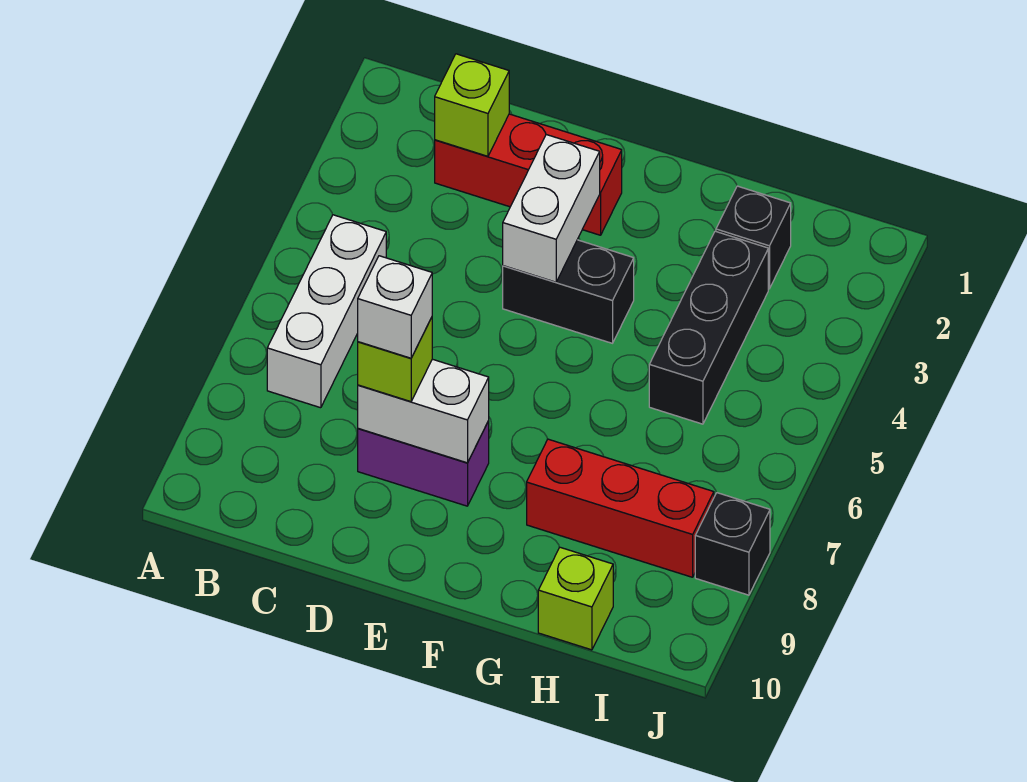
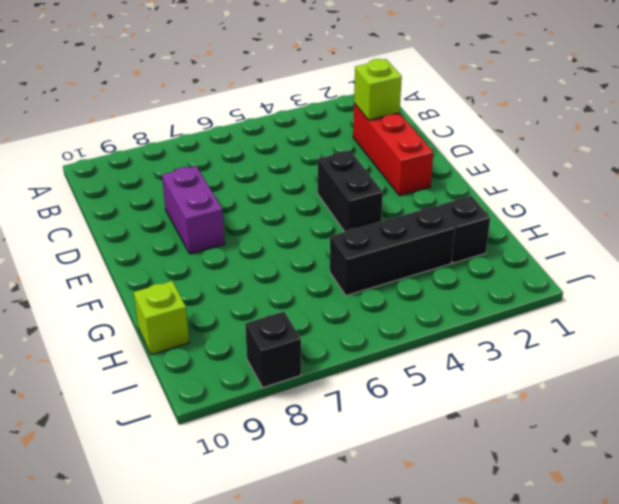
none -> white 1x3 brick [267,215,386,408]
none -> red 1x3 brick [527,439,714,577]
none -> white 1x2 brick [358,359,489,463]

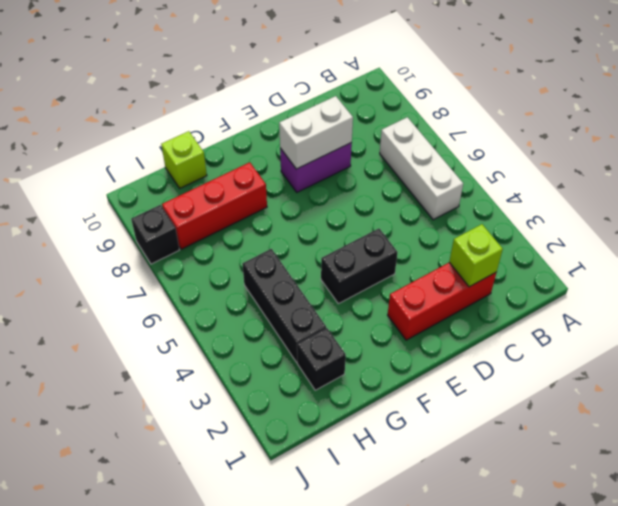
none -> white 1x2 brick [503,135,600,282]
none -> lime 1x1 brick [358,317,432,402]
none -> white 1x1 brick [358,256,432,358]

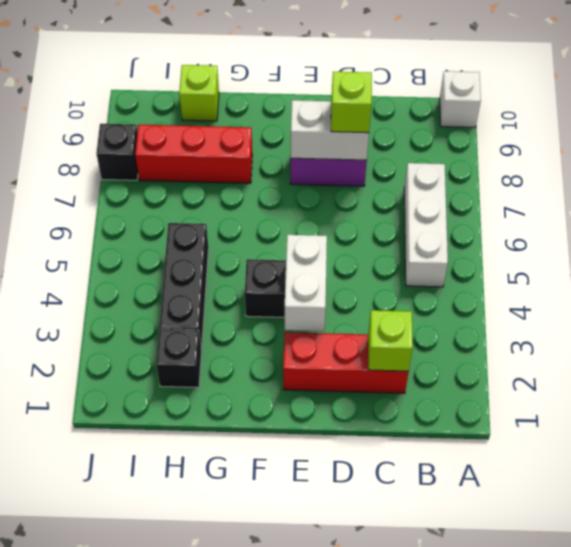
white 1x1 brick [440,71,481,127] -> white 1x1 brick moved to [358,256,432,358]

